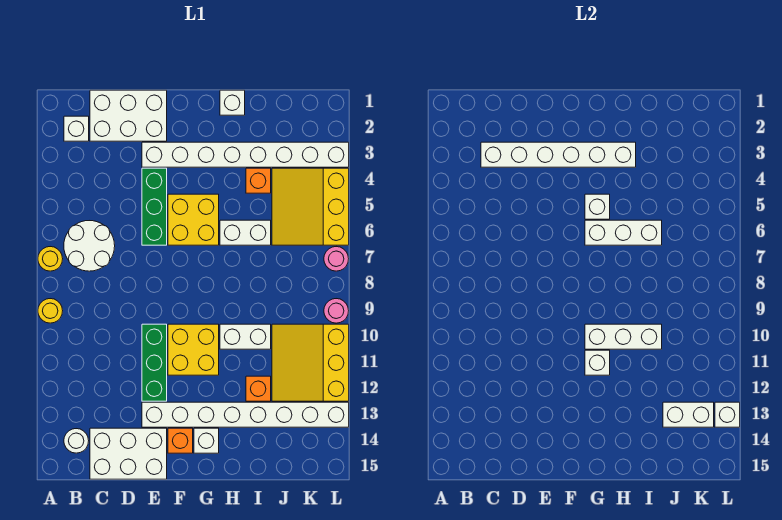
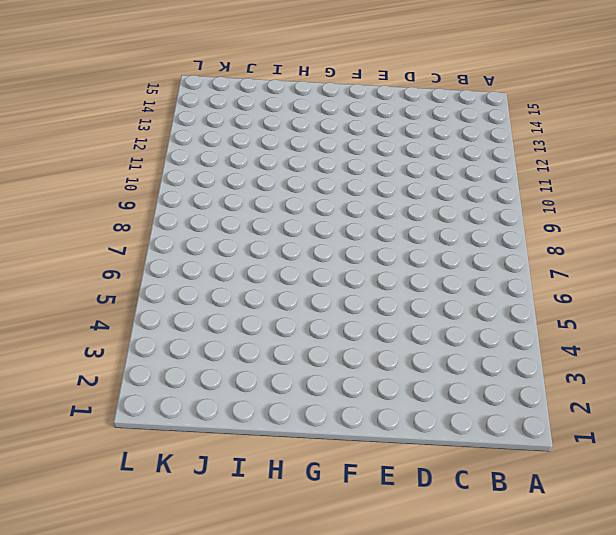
none -> yellow 1x1 round brick [38,247,63,271]
none -> yellow 1x1 round brick [38,299,63,323]
none -> white 1x1 brick [64,116,89,141]
none -> white 2x2 round brick [64,221,115,271]

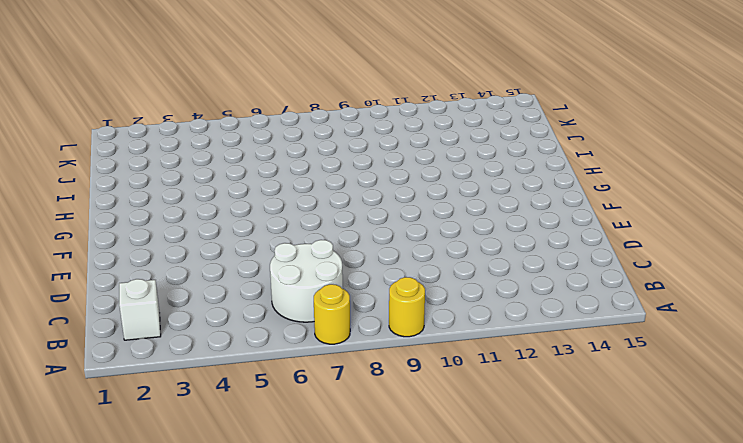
none -> white 1x1 round brick [64,429,89,453]
none -> white 2x3 brick [90,90,167,141]
none -> white 2x3 brick [90,428,167,479]
none -> white 1x8 brick [142,142,349,167]

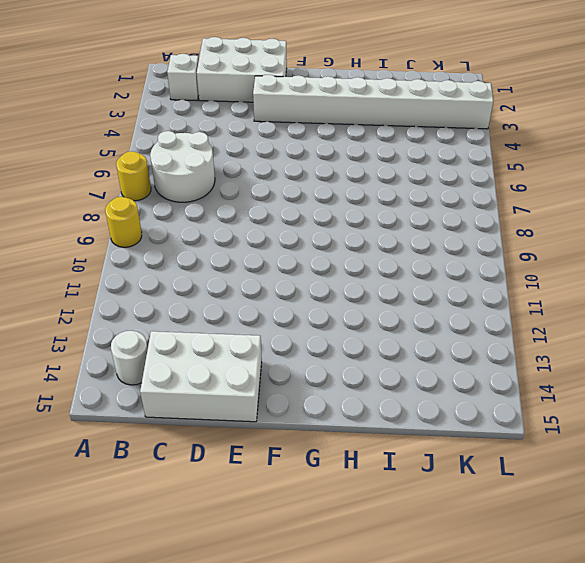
none -> green 1x3 brick [142,168,167,245]
none -> green 1x3 brick [142,324,167,401]
none -> white 1x8 brick [142,402,349,427]
none -> yellow 2x2 brick [168,194,219,245]

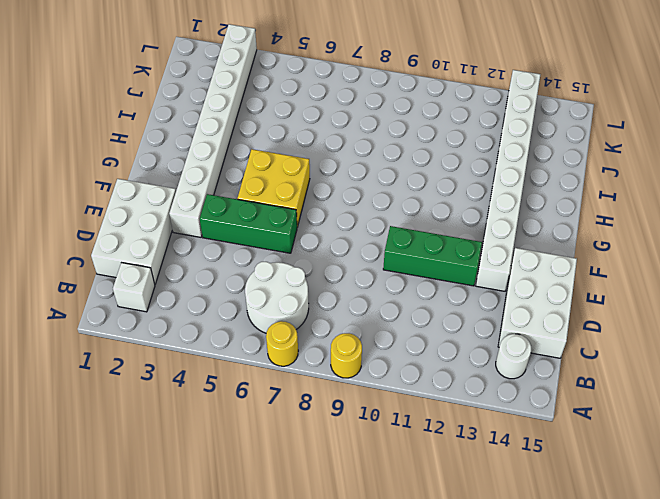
none -> yellow 2x2 brick [168,324,219,375]
none -> orange 1x1 brick [168,428,193,453]
none -> white 1x1 brick [194,428,219,453]
none -> white 1x1 brick [220,90,245,115]

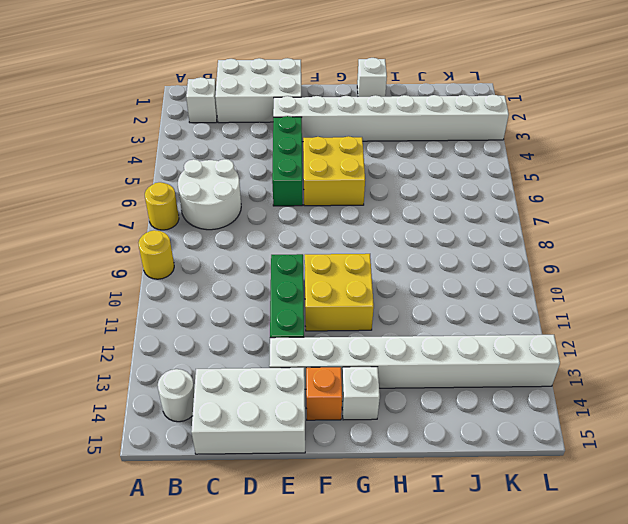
none -> white 1x2 brick [220,220,271,245]
none -> white 1x2 brick [220,324,271,349]
none -> orange 1x1 brick [246,168,271,193]
none -> orange 1x1 brick [246,376,271,401]

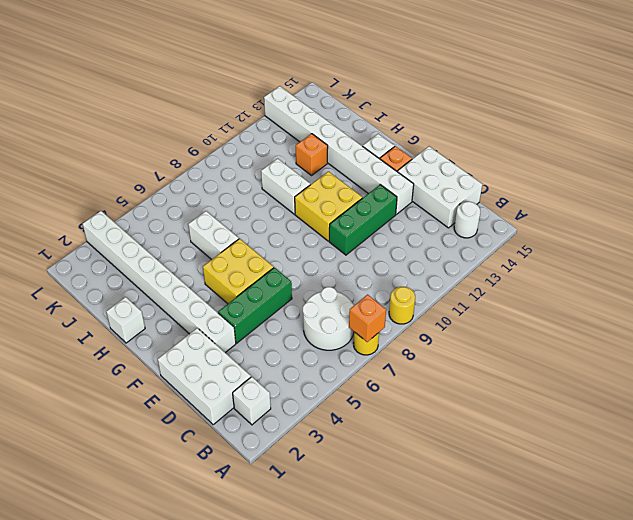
orange 1x1 brick [349,295,386,342] -> orange 1x1 brick moved to [246,168,271,193]
none -> yellow 3x3 slope [272,168,349,245]
none -> yellow 3x3 slope [272,324,349,401]
none -> pink 1x1 round brick [324,247,349,271]
none -> pink 1x1 round brick [324,299,349,323]

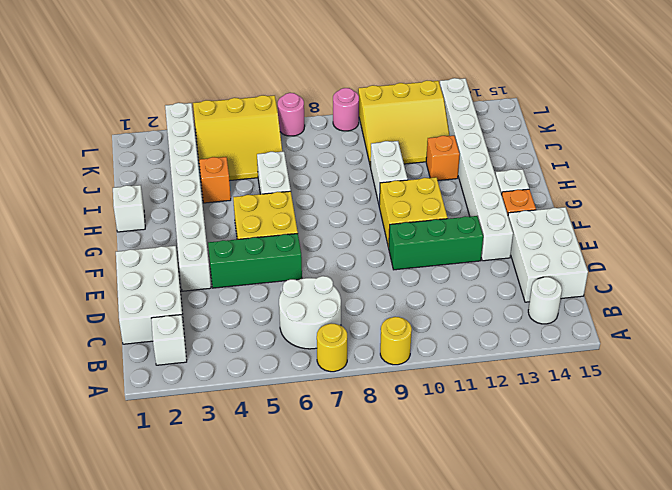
none -> white 1x6 brick [481,142,636,167]
none -> white 1x1 brick [585,194,610,219]
none -> white 1x3 brick [585,220,662,245]
none -> white 1x3 brick [585,324,662,349]

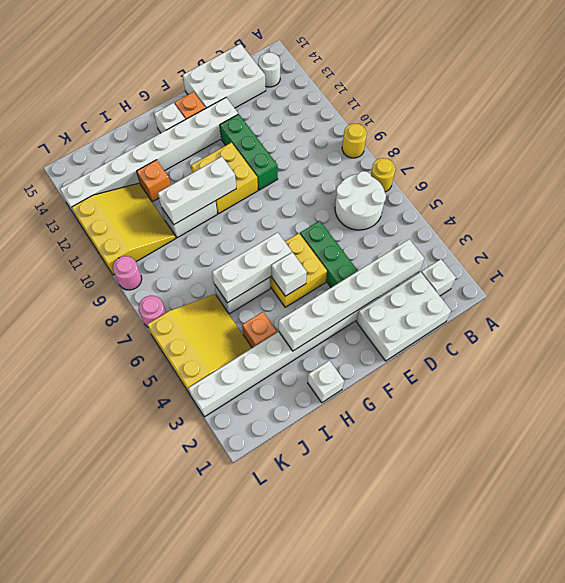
none -> white 1x1 brick [585,350,610,375]
none -> white 1x2 brick [663,402,714,427]
none -> white 1x1 brick [715,402,740,427]

